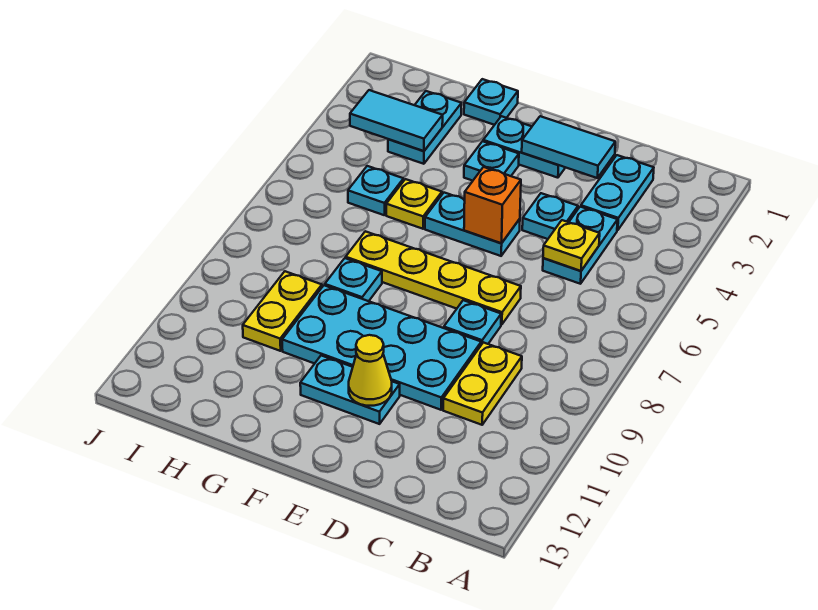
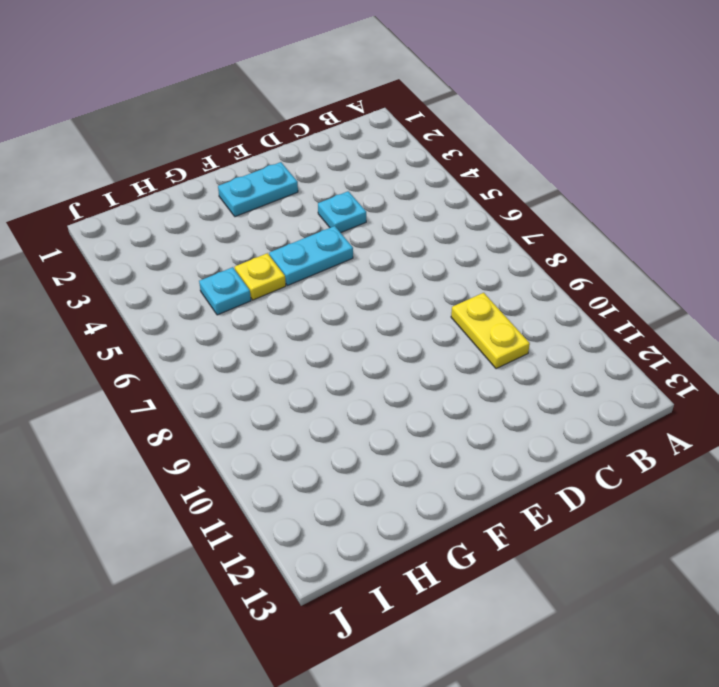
none -> cyan 1x2 plate [581,155,654,230]
none -> cyan 1x2 plate [543,207,618,284]
none -> yellow 1x4 plate [346,231,521,325]

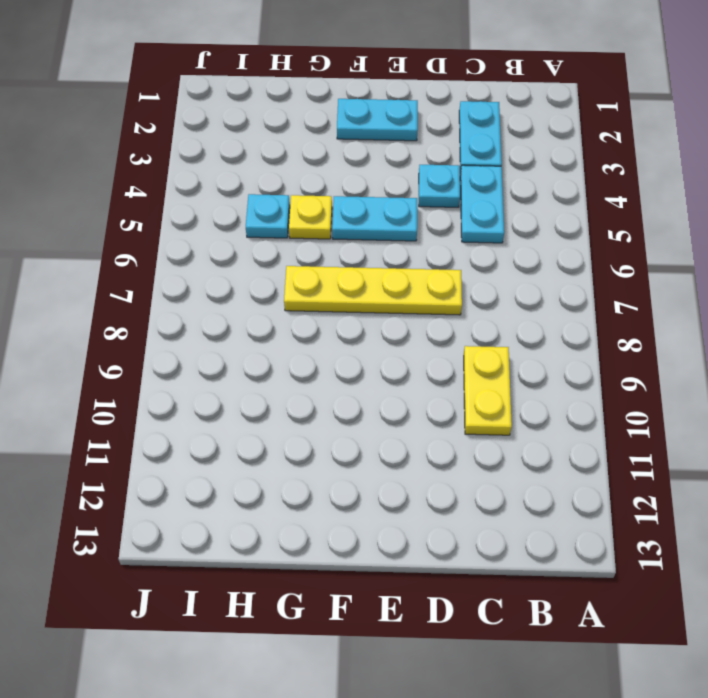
none -> cyan 1x1 plate [444,300,501,345]
none -> cyan 2x4 plate [282,285,481,410]
none -> cyan 1x2 plate [300,356,400,424]

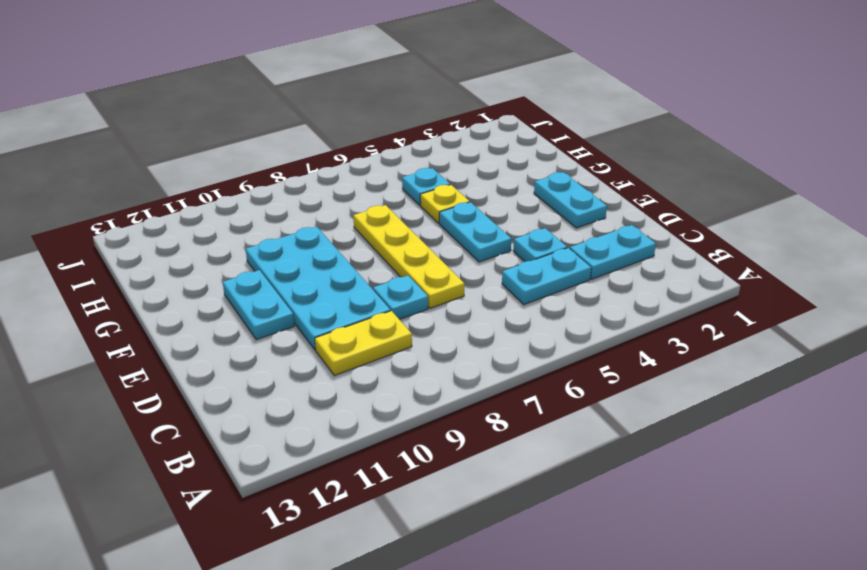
none -> cyan 1x1 plate [464,141,519,181]
none -> cyan 1x1 plate [464,79,518,125]
none -> cyan 1x1 plate [325,258,382,301]

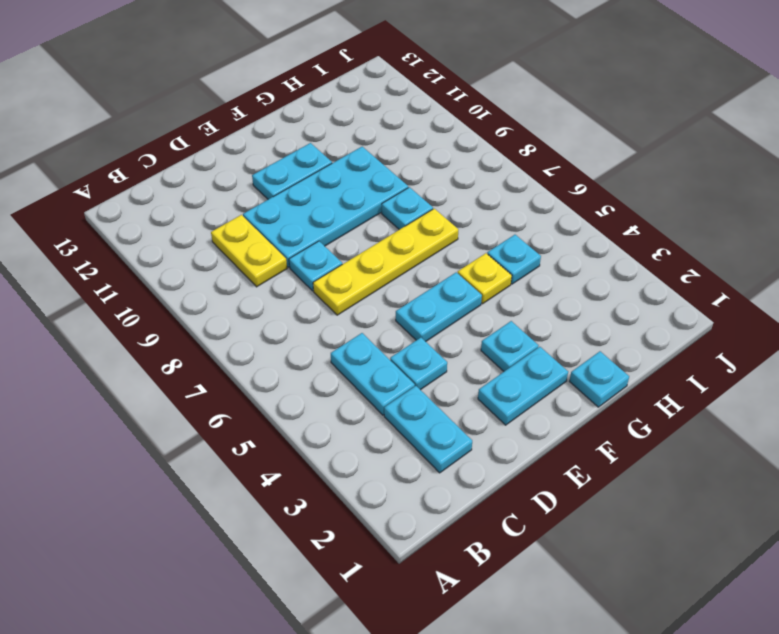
none -> cyan 1x2 plate [388,91,462,164]
none -> yellow 1x2 plate [243,271,322,351]
none -> yellow 1x1 plate [543,220,600,271]

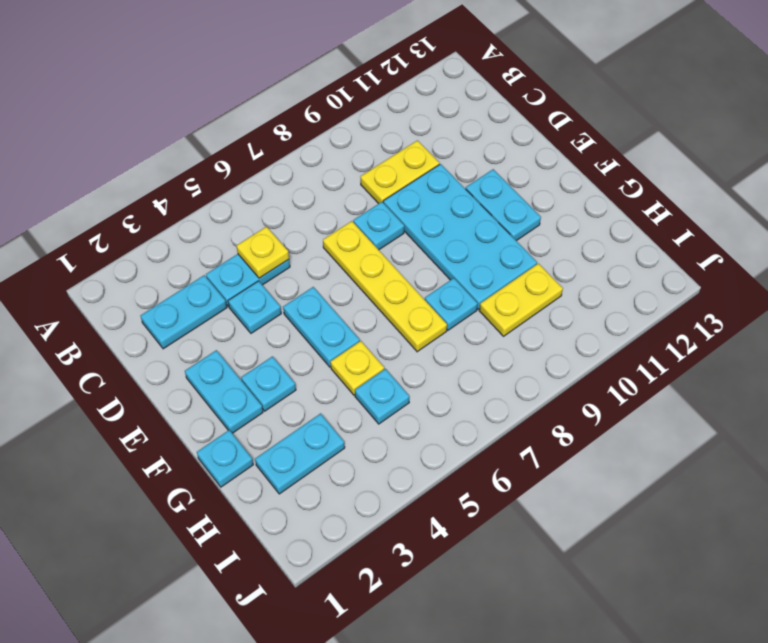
none -> cyan 1x2 tile [522,116,615,178]
none -> orange 1x1 brick [464,167,521,243]
none -> yellow 1x1 cone [349,335,392,406]

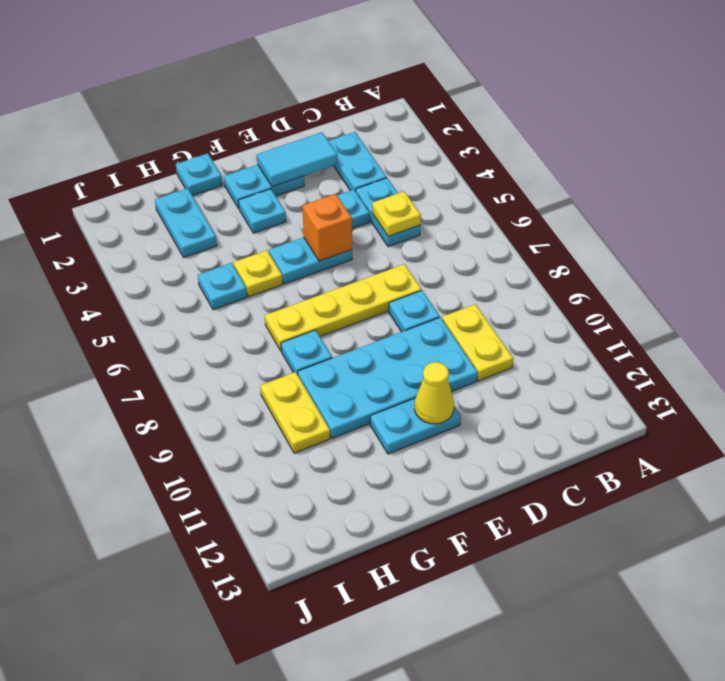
none -> cyan 1x2 tile [350,90,443,151]

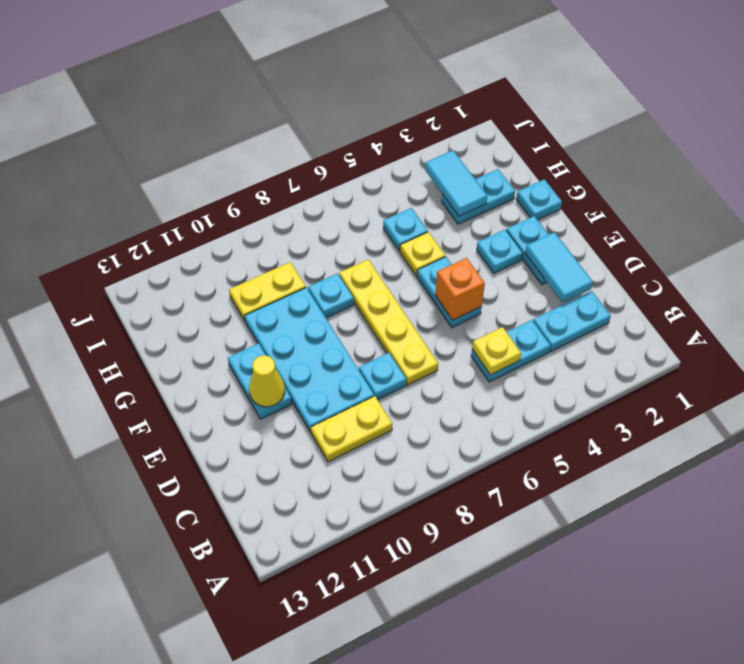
none -> cyan 1x1 plate [522,193,578,239]

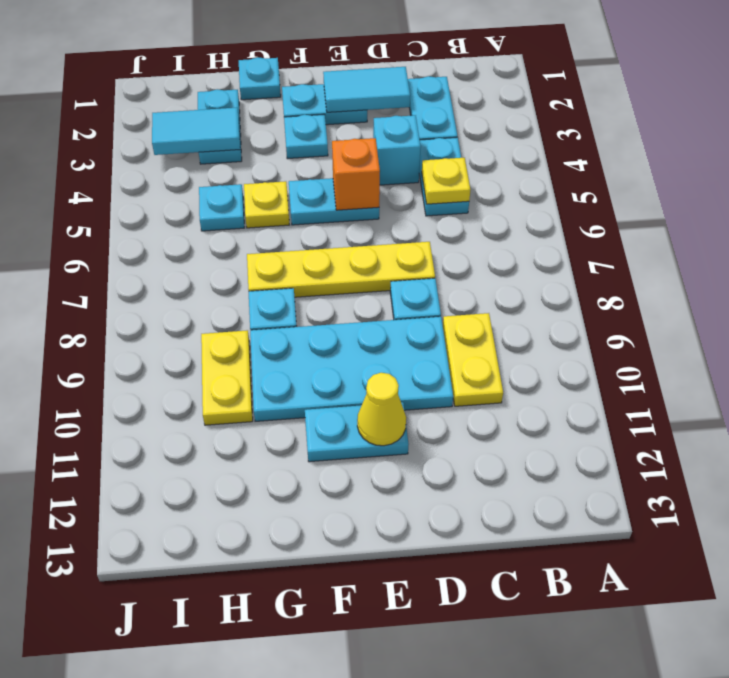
cyan 1x1 brick [373,115,421,185] -> cyan 1x1 plate [522,193,578,239]

